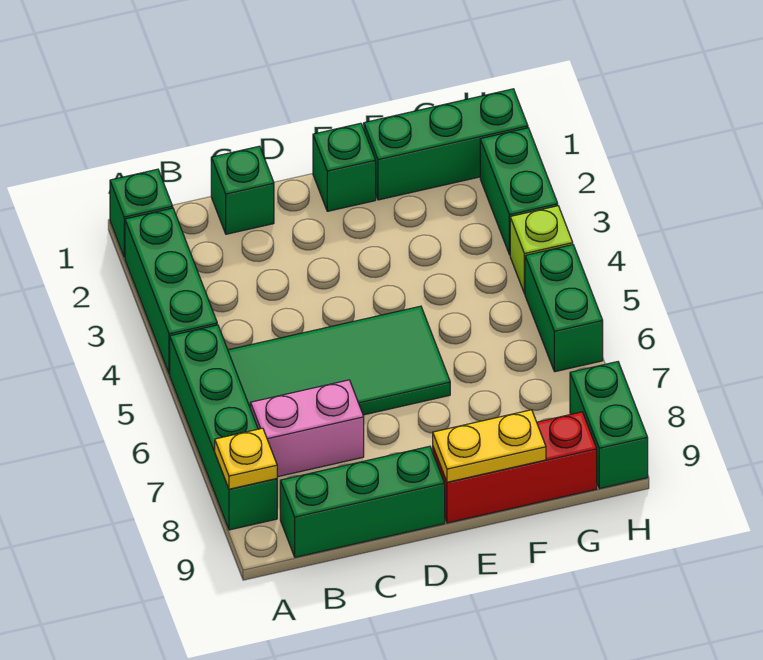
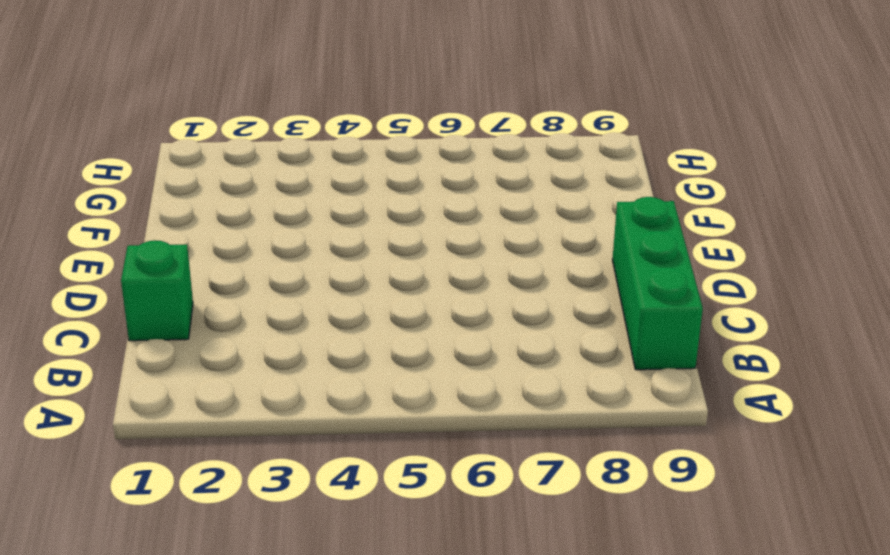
none -> green 1x1 brick [110,169,173,257]
none -> green 1x3 brick [125,208,217,374]
none -> green 1x4 brick [170,325,277,530]

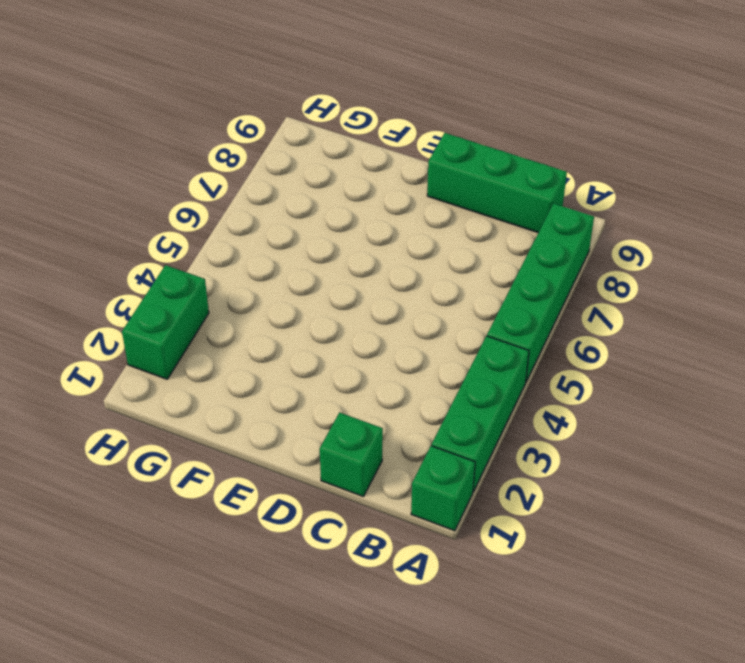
none -> green 2x4 tile [228,306,450,415]
none -> pink 1x2 brick [250,380,364,477]
none -> green 1x1 brick [313,123,376,211]

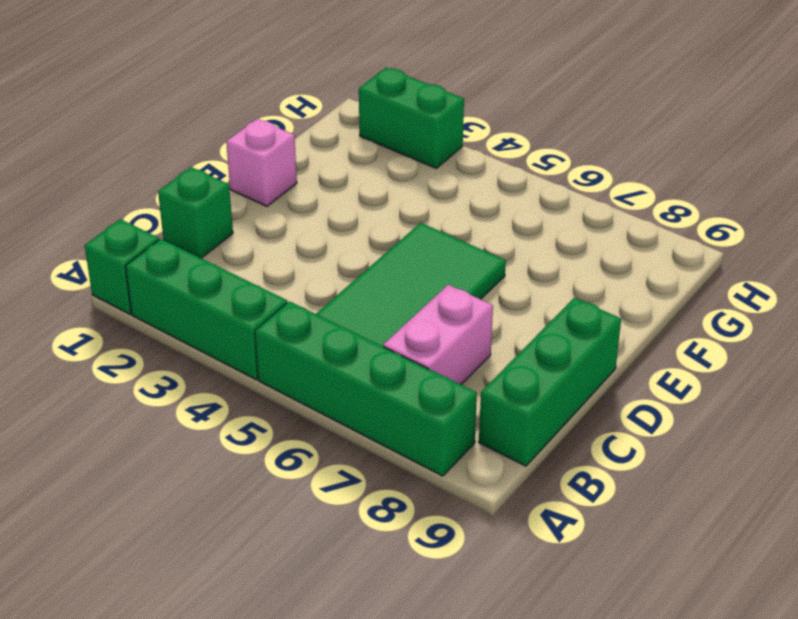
pink 1x1 brick [226,119,297,206] -> green 1x1 brick [313,123,376,211]
none -> red 1x3 brick [433,412,597,523]
none -> green 1x3 brick [364,89,528,200]
none -> lime 1x1 brick [510,206,573,294]

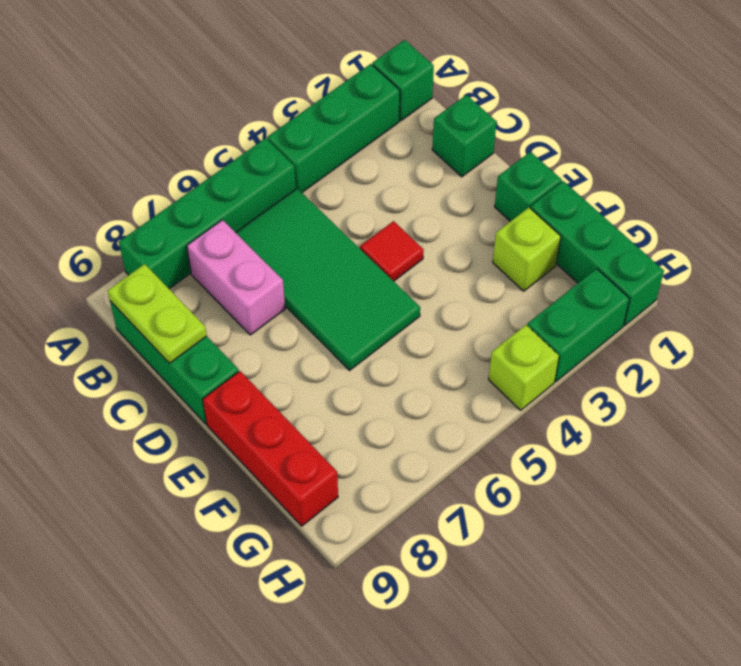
lime 1x2 plate [108,264,207,363] -> none
red 1x1 tile [360,221,424,281] -> none
lime 1x1 brick [493,208,561,291] -> none
none -> green 1x2 brick [525,245,603,372]
none -> green 1x2 brick [570,362,648,489]
none -> yellow 1x1 plate [215,428,277,489]

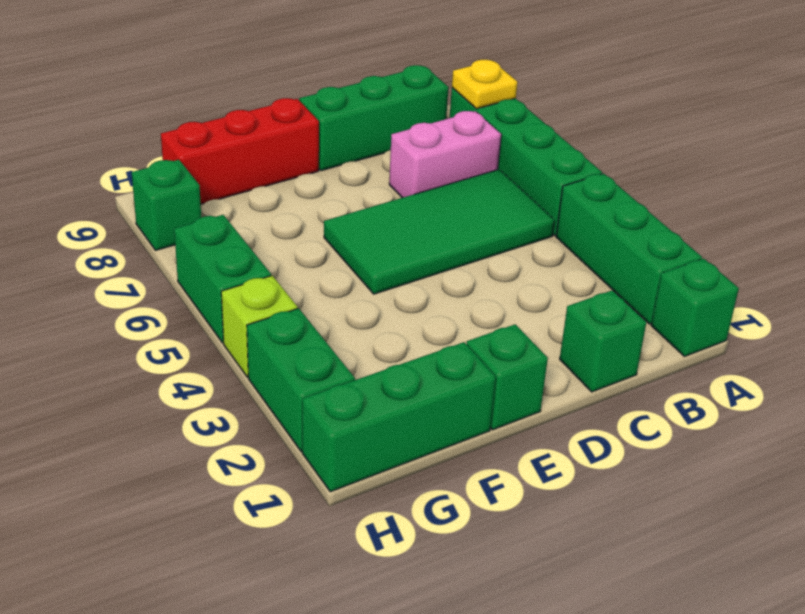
green 1x1 brick [132,160,201,250] -> green 1x2 brick [570,362,648,489]
none -> yellow 1x2 plate [433,410,546,482]

